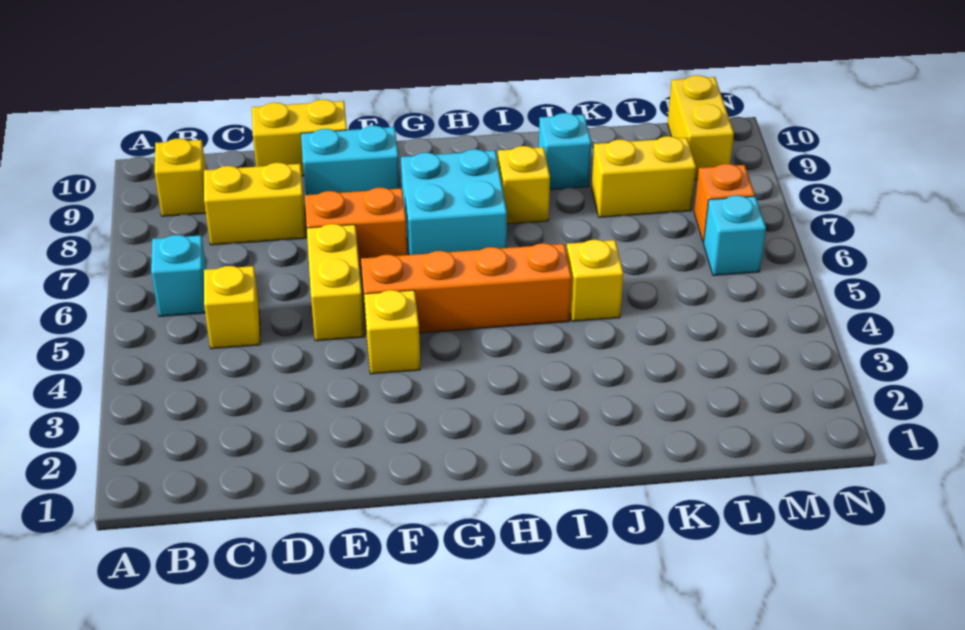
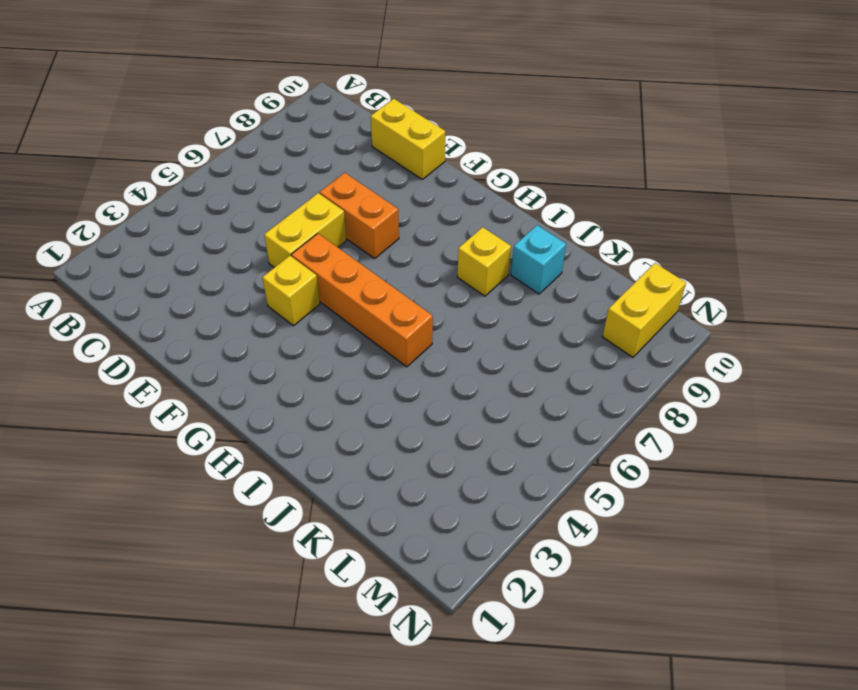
none -> cyan 1x1 brick [151,235,206,317]
none -> yellow 1x1 brick [155,138,206,216]
none -> yellow 1x1 brick [204,266,260,349]

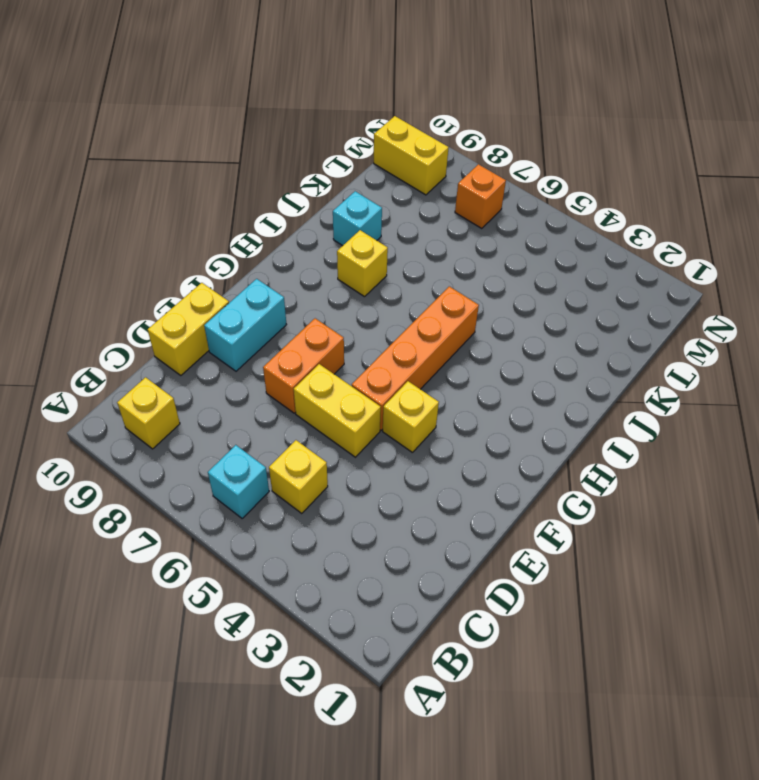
none -> yellow 1x2 brick [204,163,306,245]
none -> cyan 2x2 brick [401,149,507,255]
none -> yellow 1x1 brick [567,240,623,321]

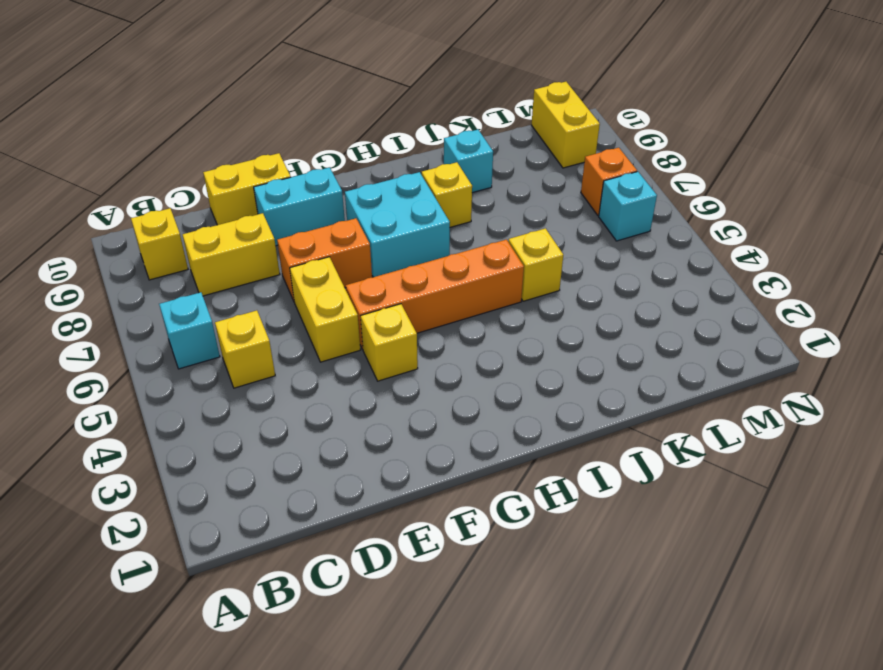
none -> yellow 1x2 brick [592,136,696,217]

